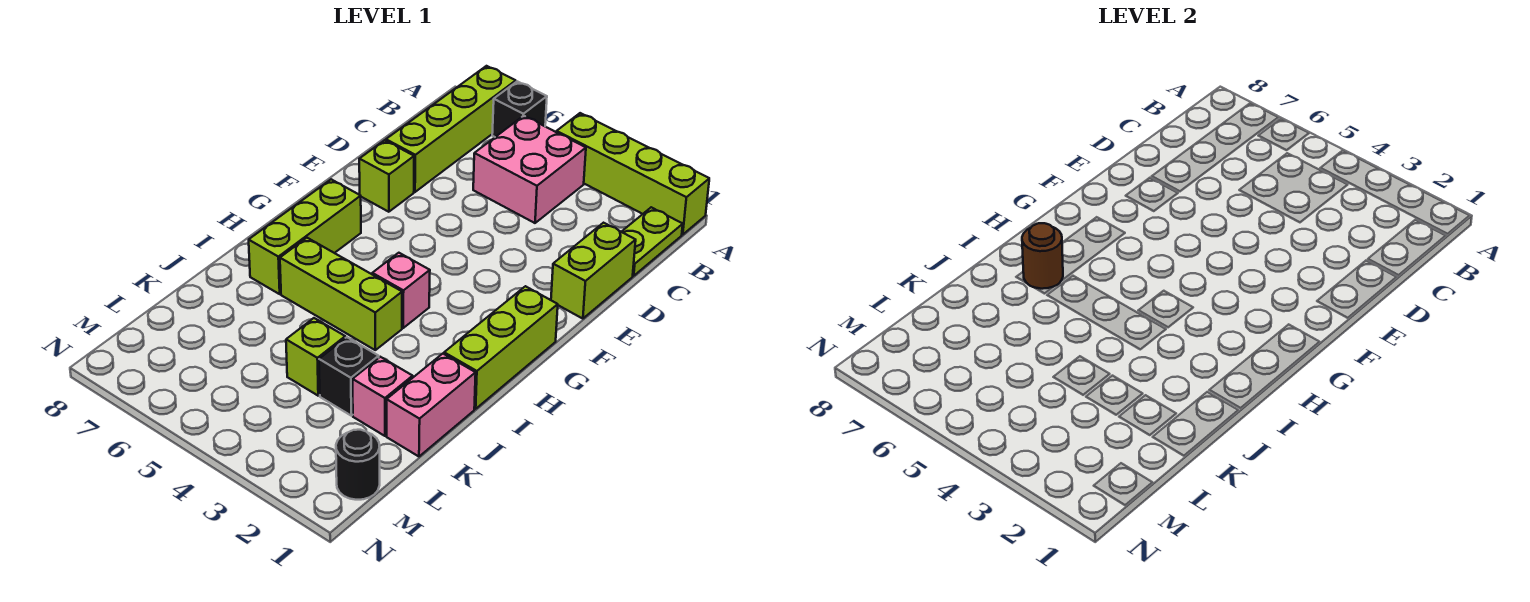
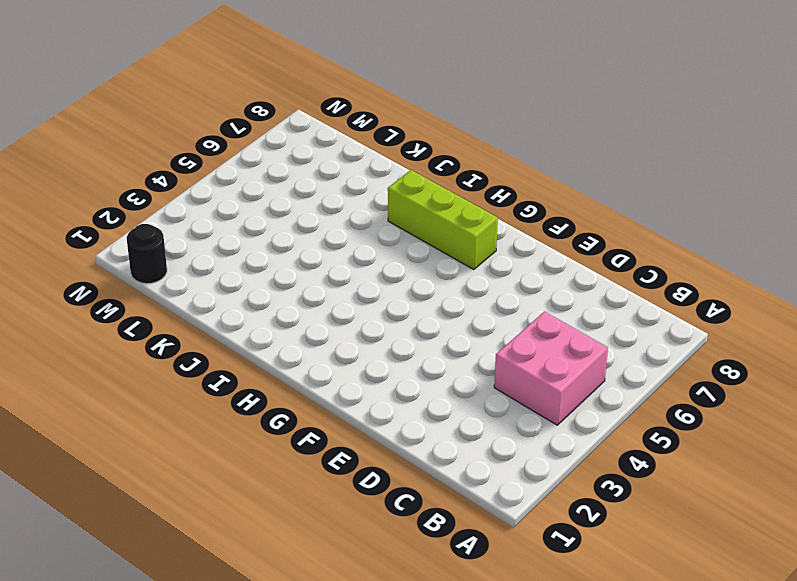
none -> lime 1x4 brick [557,113,709,235]
none -> black 1x1 brick [492,81,547,137]
none -> lime 1x4 brick [386,66,516,192]

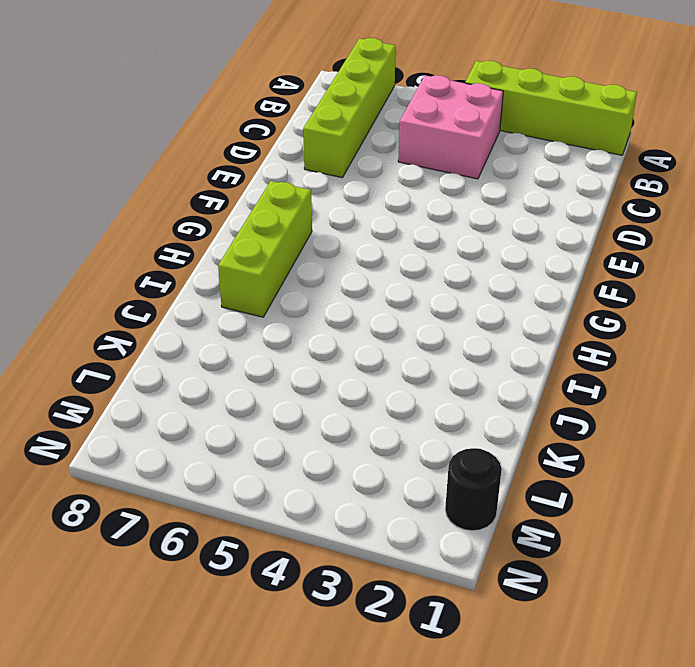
none -> black 1x1 brick [492,81,547,137]
none -> lime 1x2 plate [622,207,683,276]
none -> lime 1x2 brick [551,223,636,319]

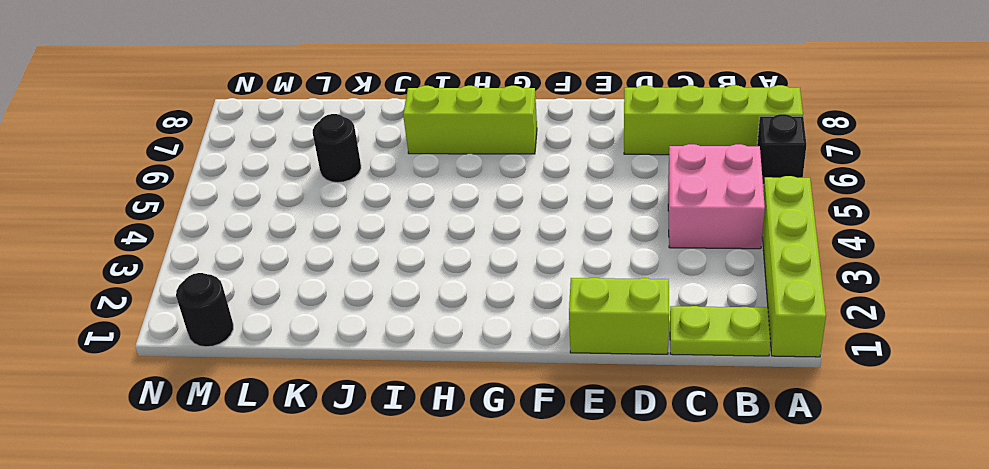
black 1x1 round brick [313,114,361,183] -> none
none -> lime 1x1 brick [359,140,414,212]
none -> lime 1x3 brick [444,286,558,409]
none -> pink 1x1 brick [372,253,430,328]

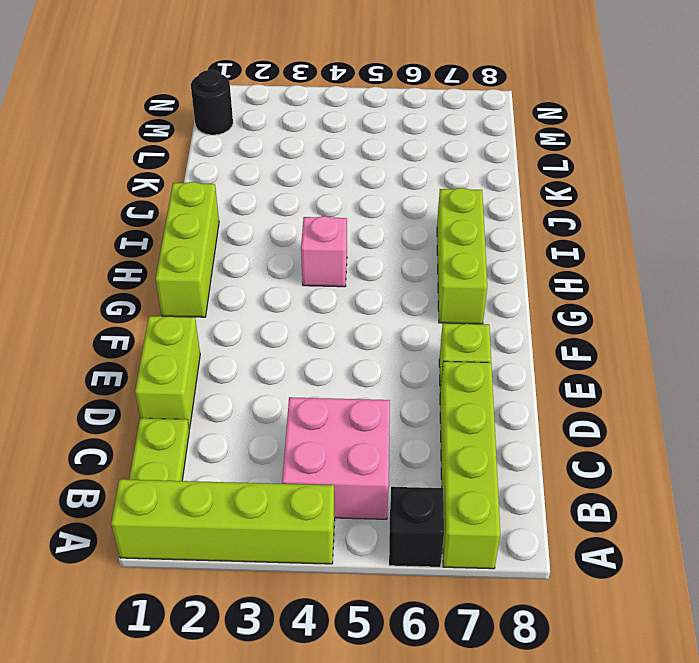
none -> lime 1x3 brick [280,238,402,350]
none -> pink 1x2 brick [387,354,476,456]
none -> pink 1x1 brick [353,357,413,436]

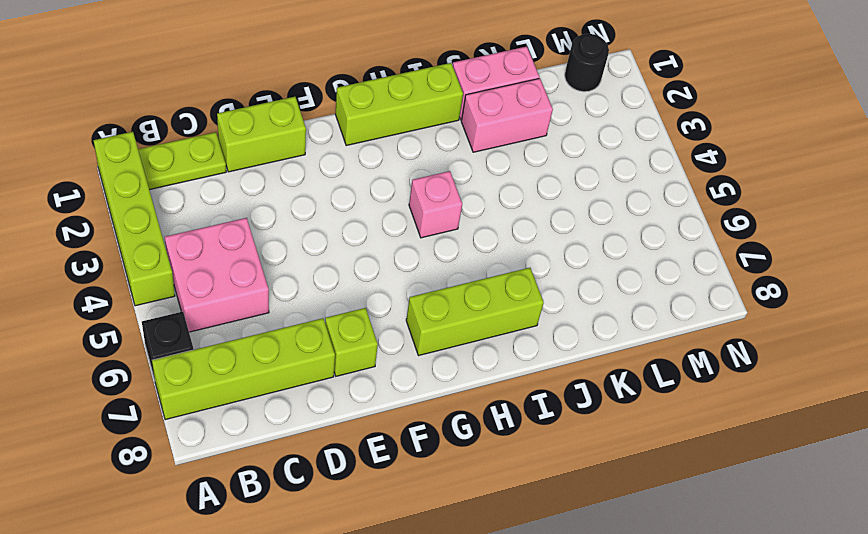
pink 1x2 brick [461,78,553,152] -> pink 1x1 brick [353,357,413,436]
none -> lime 1x3 brick [280,238,402,350]
none -> black 1x1 brick [319,337,379,416]
none -> lime 1x1 brick [286,318,345,396]

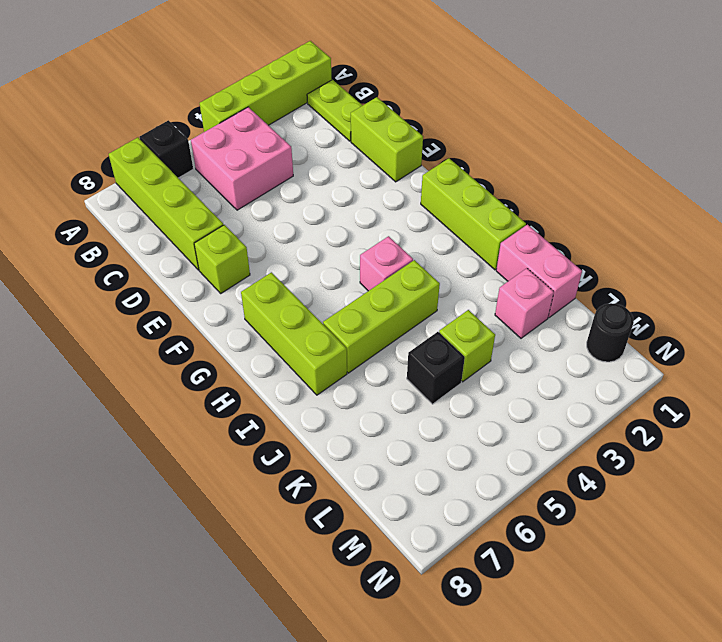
black 1x1 brick [407,332,465,404] -> black 1x1 brick moved to [319,337,379,416]
none -> brown 1x1 round brick [1022,223,1063,289]

